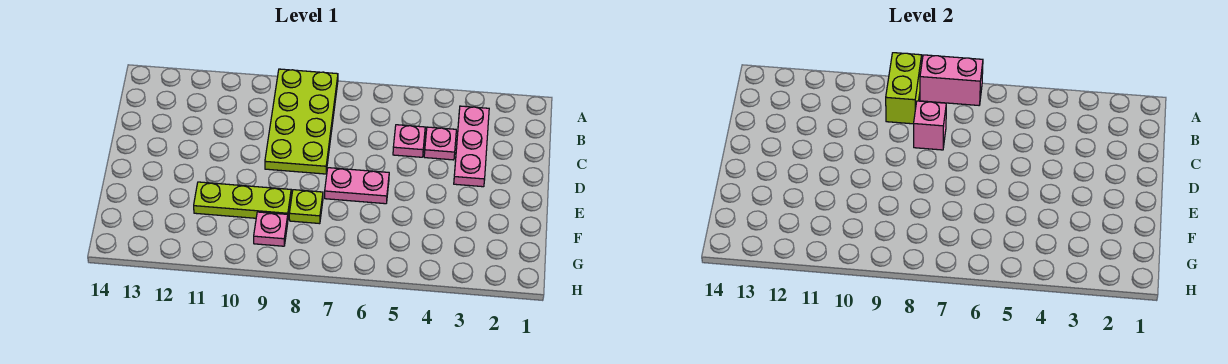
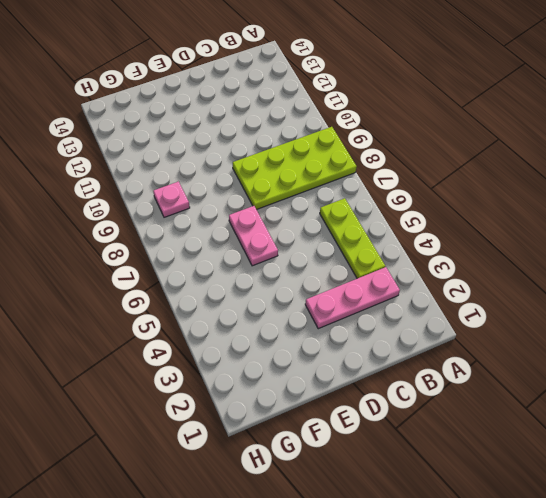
lime 1x3 plate [320,198,385,279] -> lime 1x3 plate moved to [194,182,291,218]
none -> pink 1x1 plate [424,127,456,160]
none -> pink 1x1 plate [393,125,425,157]

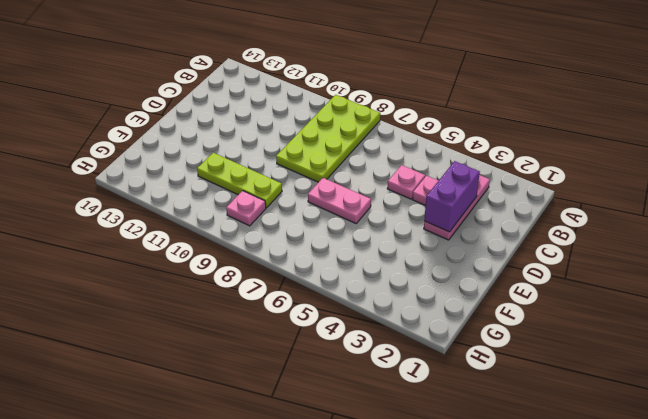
purple 1x2 brick [424,161,480,232] -> none
none -> lime 1x1 plate [289,190,323,224]
none -> pink 1x2 brick [920,55,983,105]

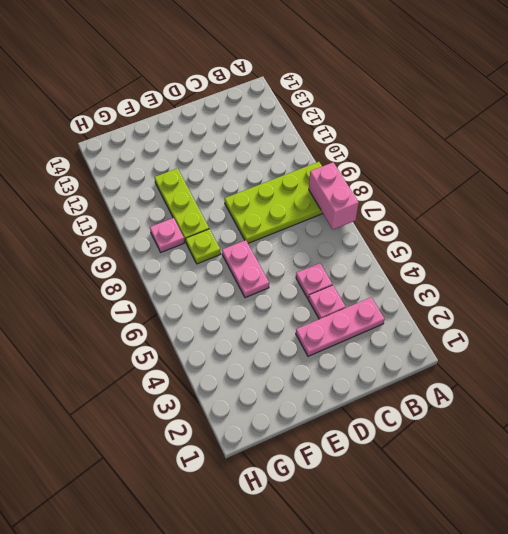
none -> lime 1x2 brick [886,53,922,124]
none -> pink 1x1 brick [914,101,946,150]

